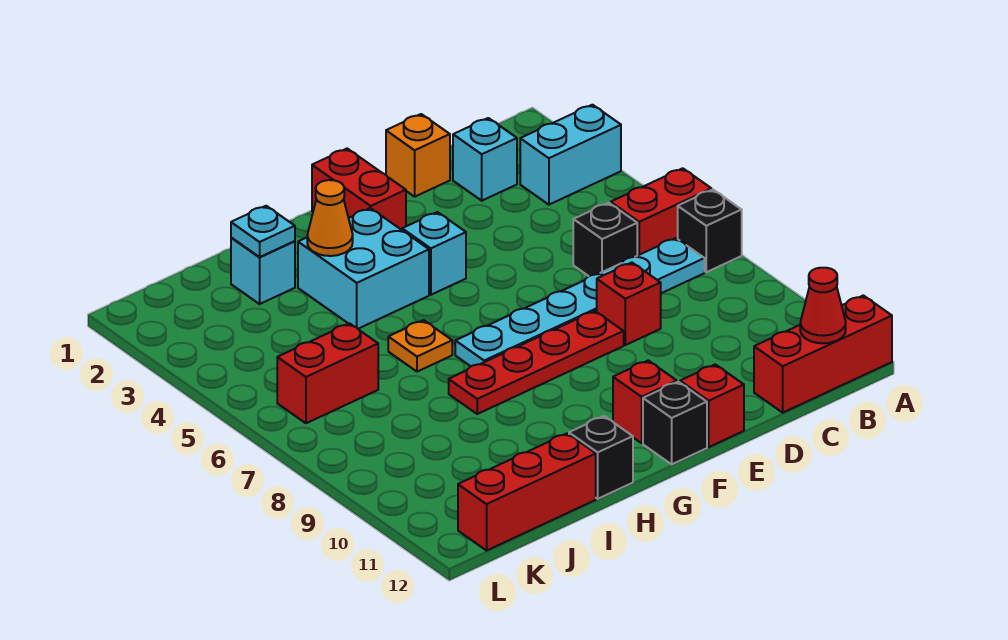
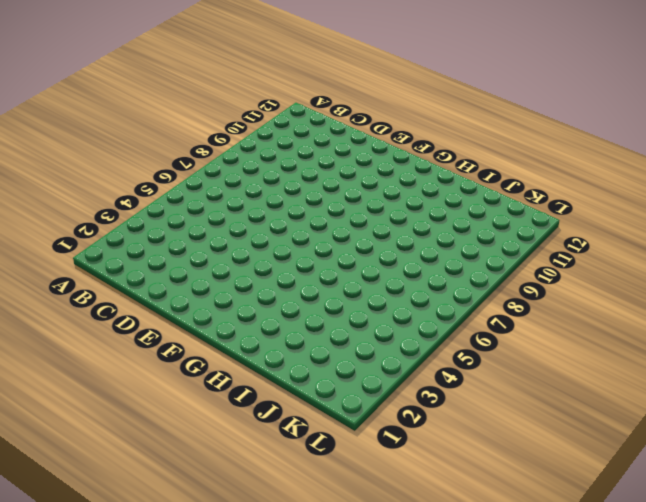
none -> cyan 1x2 brick [520,105,621,205]
none -> red 1x2 brick [611,168,711,256]
none -> black 1x1 brick [678,190,742,272]

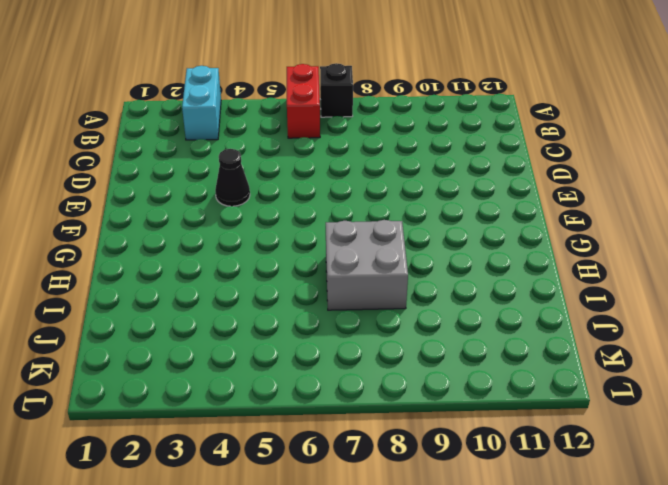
black 1x1 cone [215,149,250,206] -> none
grey 2x2 brick [326,220,408,310] -> red 1x4 plate [449,311,624,414]
none -> red 1x3 brick [754,295,892,413]
none -> cyan 1x6 plate [455,238,705,366]
none -> cyan 1x1 brick [453,118,517,201]

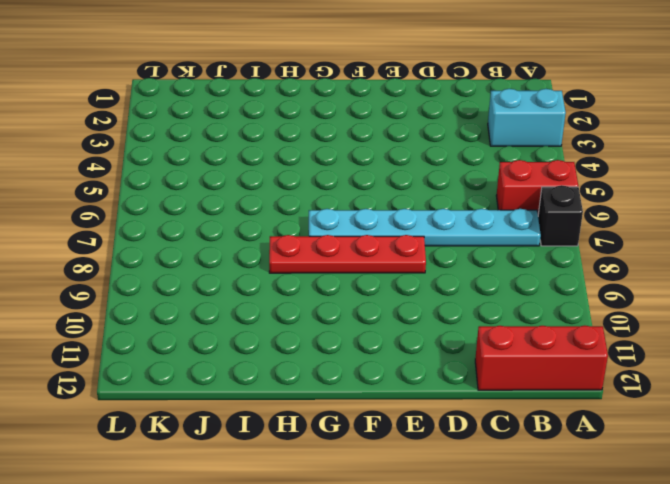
none -> cyan 1x1 brick [453,118,517,201]
none -> black 1x1 brick [573,203,637,276]
none -> orange 1x1 brick [386,114,450,197]

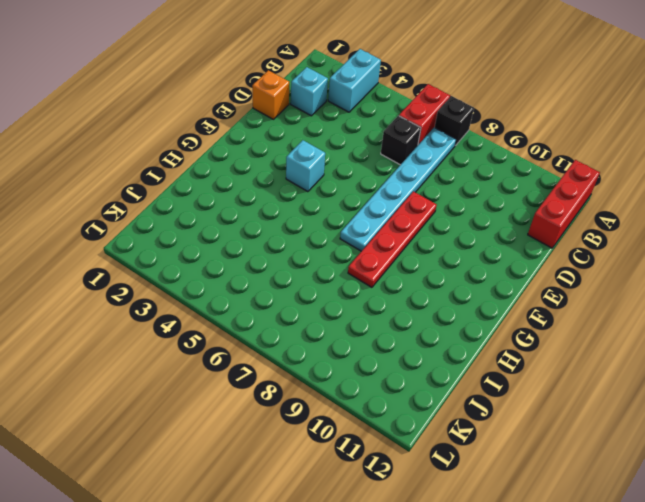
none -> red 1x1 brick [597,262,661,345]
none -> red 1x1 brick [680,364,744,447]
none -> red 1x2 brick [312,149,406,230]

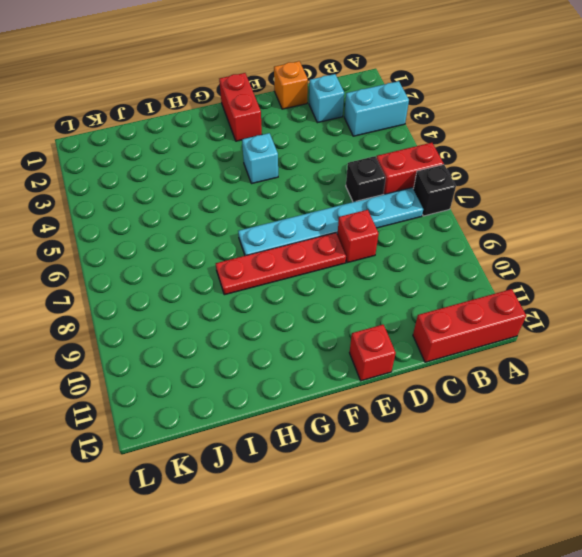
none -> red 1x1 brick [613,361,677,443]
none -> black 1x1 brick [643,382,707,464]
none -> cyan 2x2 brick [298,208,429,329]

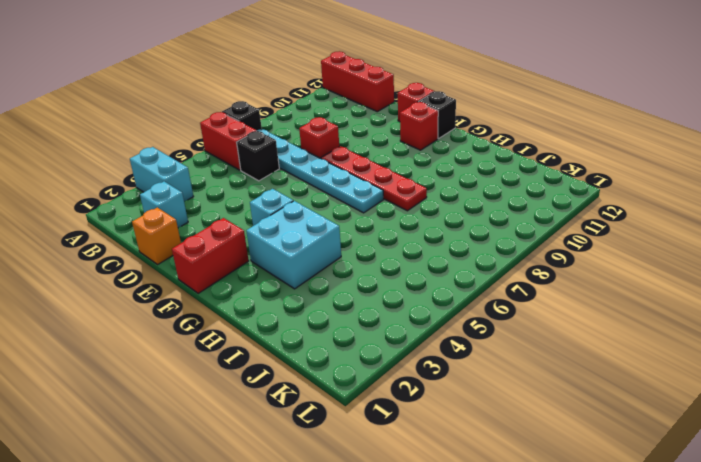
none -> orange 1x1 plate [388,320,452,372]
none -> black 1x1 brick [569,416,633,499]
none -> cyan 1x1 brick [231,238,295,304]

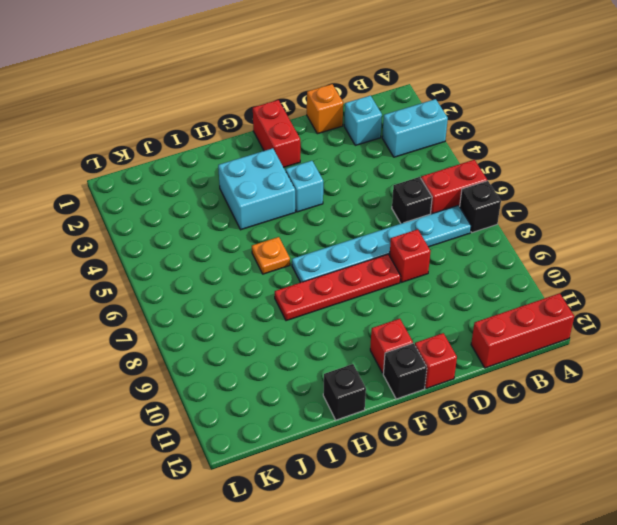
none -> cyan 1x1 brick [231,238,295,304]
none -> red 1x3 brick [458,433,596,551]
none -> red 1x2 brick [277,323,378,423]

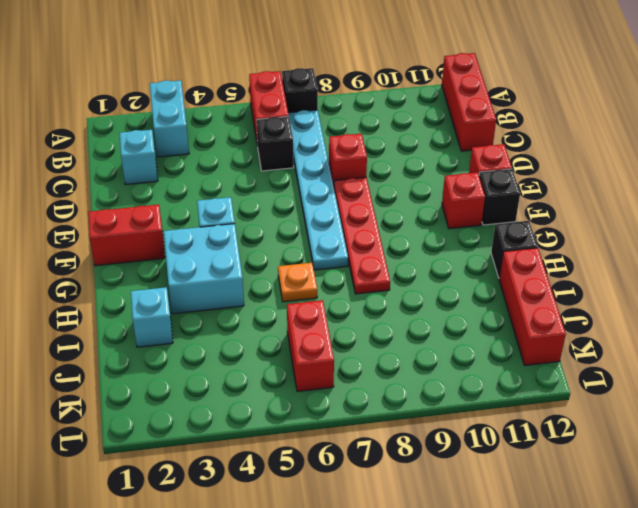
none -> orange 1x1 brick [386,114,450,197]
none -> red 1x1 cone [800,268,846,343]
none -> orange 1x1 cone [307,180,353,256]

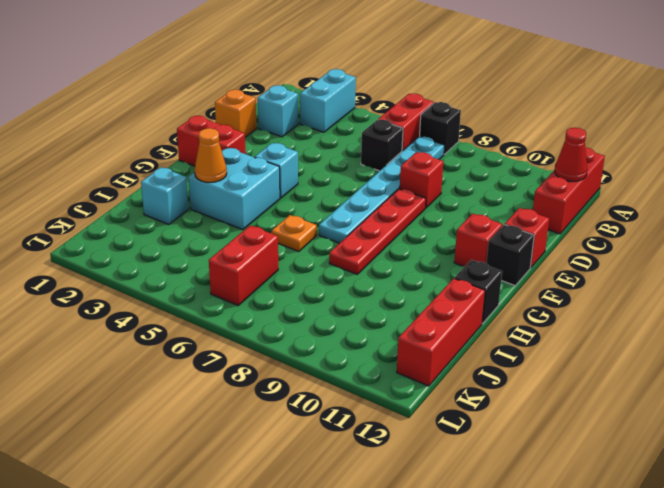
none -> cyan 1x1 plate [231,206,295,257]

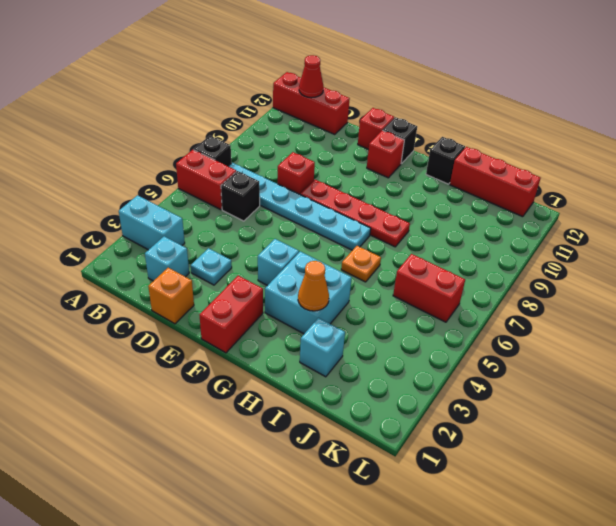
cyan 1x1 plate [191,248,232,285] -> cyan 1x1 plate moved to [231,206,295,257]

